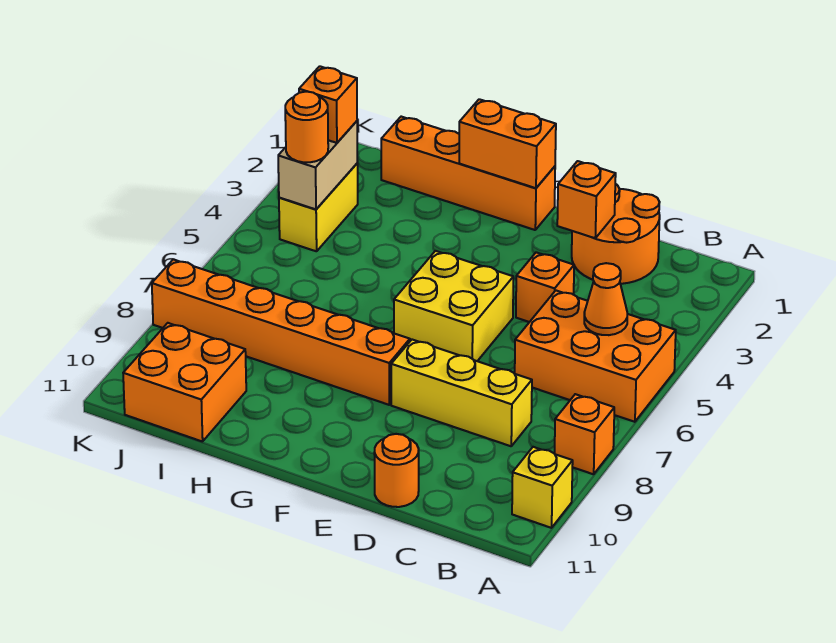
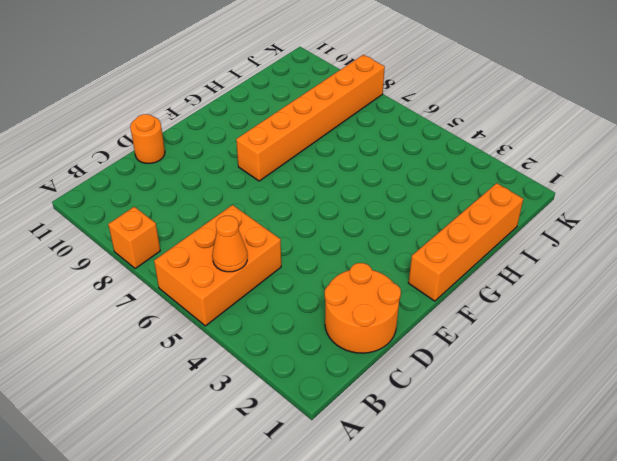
none -> yellow 1x1 brick [512,447,573,528]
none -> yellow 1x3 brick [391,340,532,446]
none -> orange 1x1 brick [516,252,574,322]

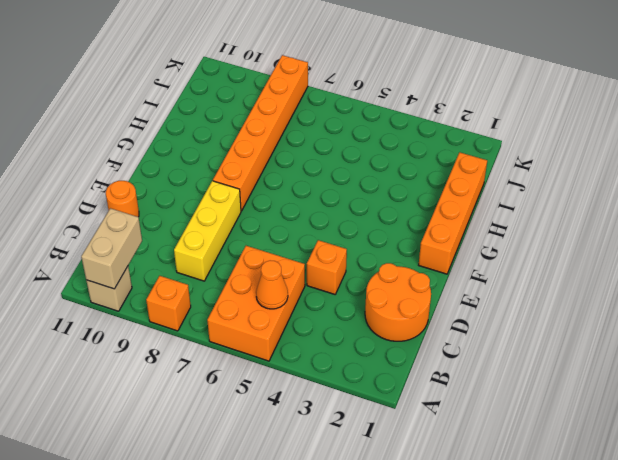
tan 1x1 brick [86,267,132,311] -> yellow 1x1 brick [512,447,573,528]
tan 1x2 brick [81,208,142,289] -> tan 1x2 brick turned to [278,121,357,209]
none -> yellow 2x2 brick [394,251,513,361]
none -> orange 2x2 brick [123,323,246,442]
none -> yellow 1x2 brick [279,163,358,251]

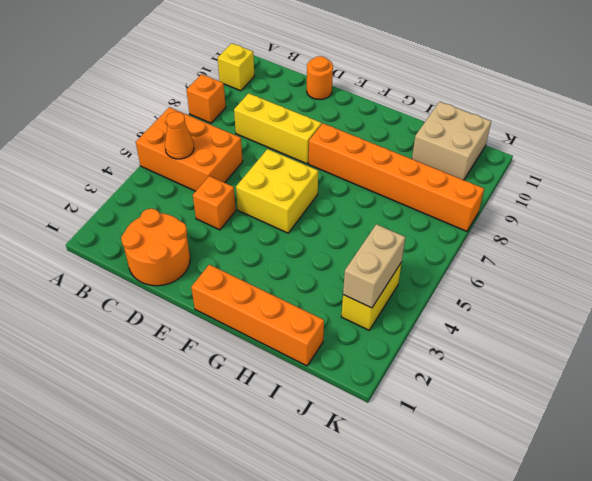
tan 2x2 brick [412,102,491,180] -> orange 2x2 brick [123,323,246,442]
none -> orange 1x1 brick [557,161,616,238]
none -> orange 1x2 brick [459,99,556,188]
none -> orange 1x1 brick [299,66,357,143]

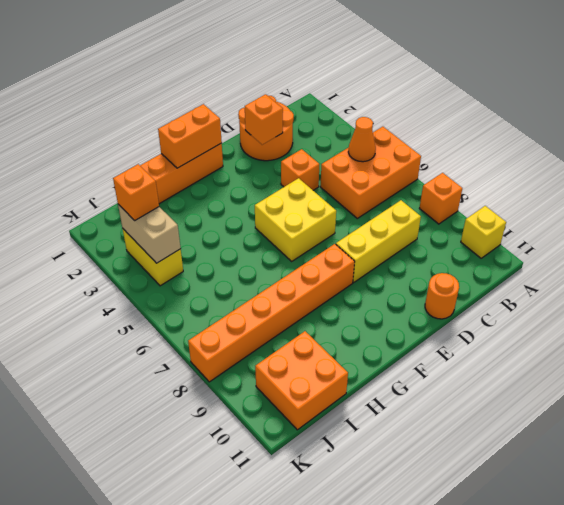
none -> orange 1x1 round brick [285,92,328,162]

